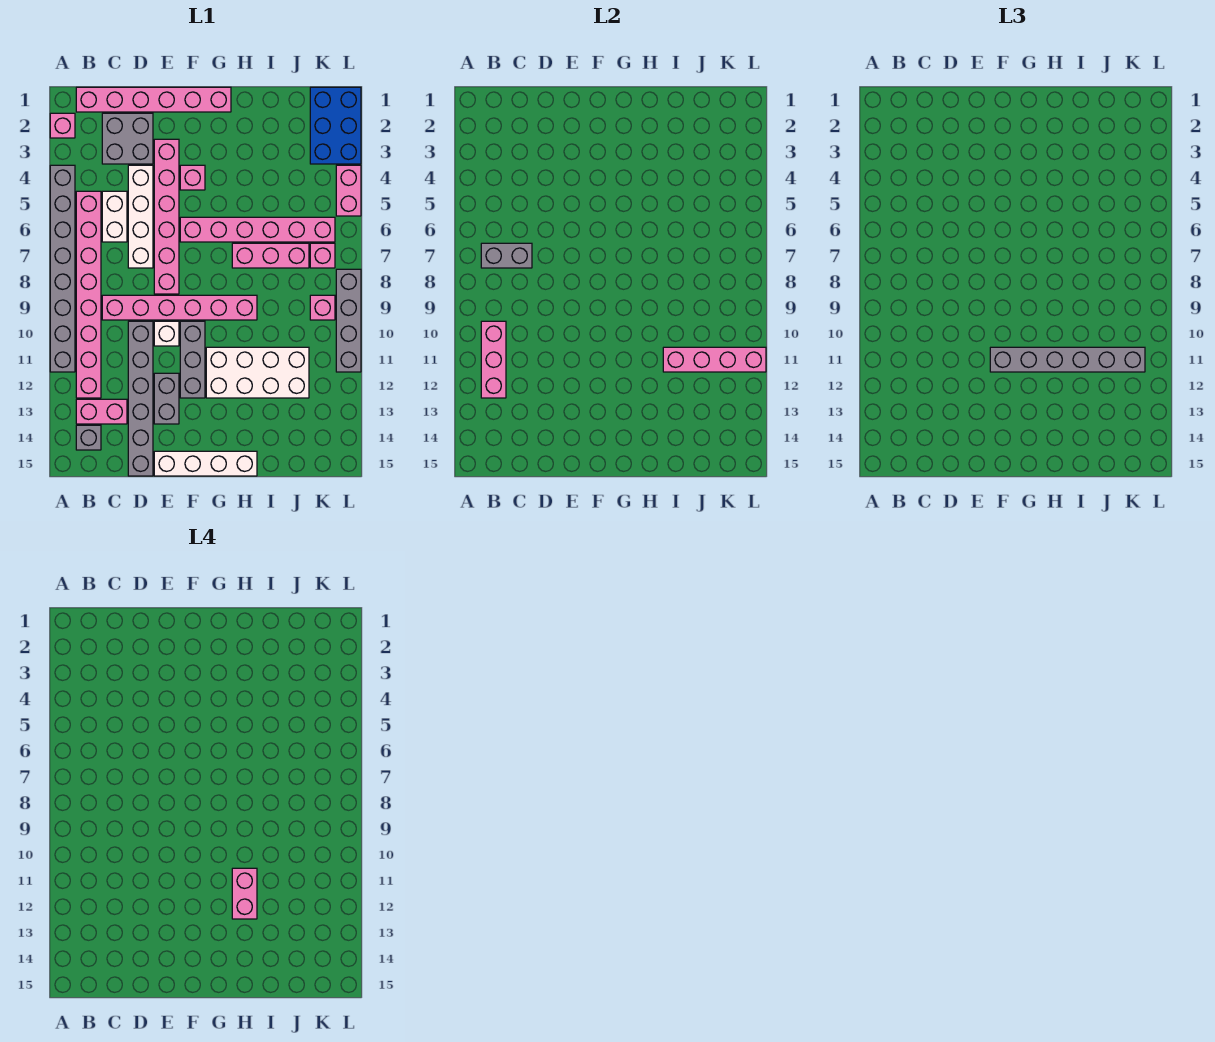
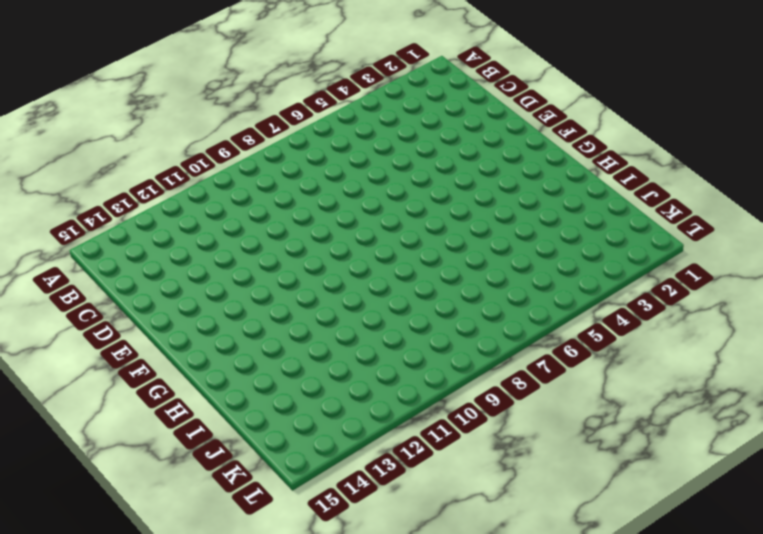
none -> pink 1x1 brick [50,113,75,138]
none -> grey 1x8 brick [50,165,75,372]
none -> pink 1x6 brick [76,87,231,112]
none -> pink 1x8 brick [76,191,101,398]

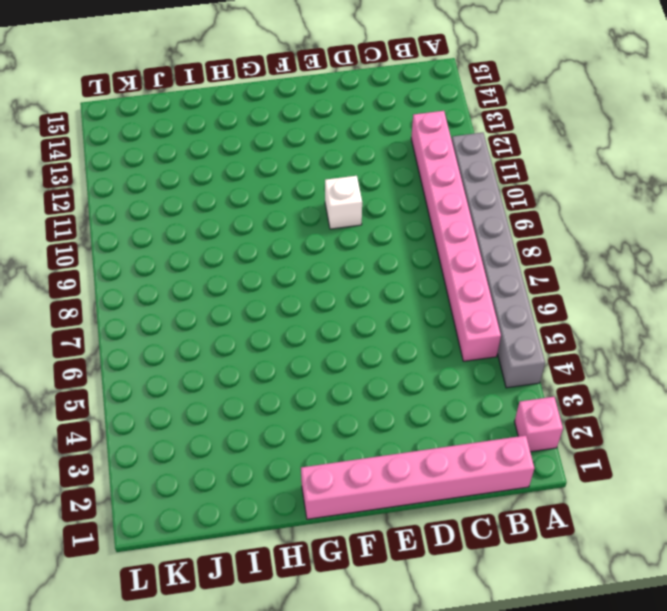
none -> pink 1x2 brick [76,399,127,424]
none -> grey 1x1 brick [76,425,101,450]
none -> grey 2x2 brick [102,113,153,164]
none -> white 1x2 brick [102,191,127,242]

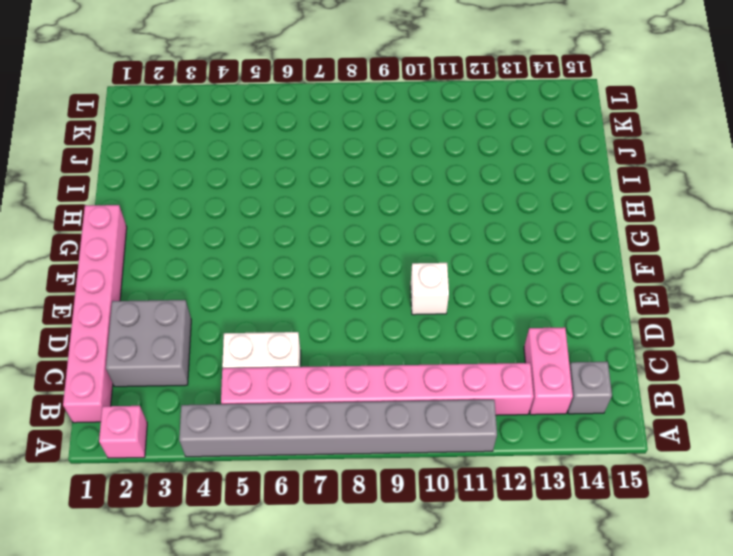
none -> pink 1x6 brick [102,295,257,320]
none -> white 1x4 brick [128,165,153,268]
none -> grey 1x6 brick [128,321,153,476]
none -> pink 1x6 brick [154,139,179,294]

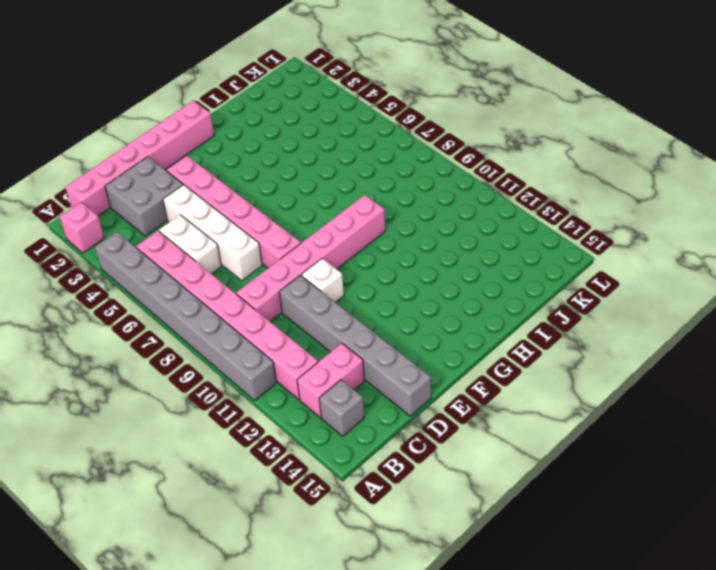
none -> grey 1x2 brick [154,373,179,424]
none -> white 1x4 brick [154,451,257,476]
none -> pink 1x1 brick [180,165,205,190]
none -> pink 1x6 brick [180,217,335,242]

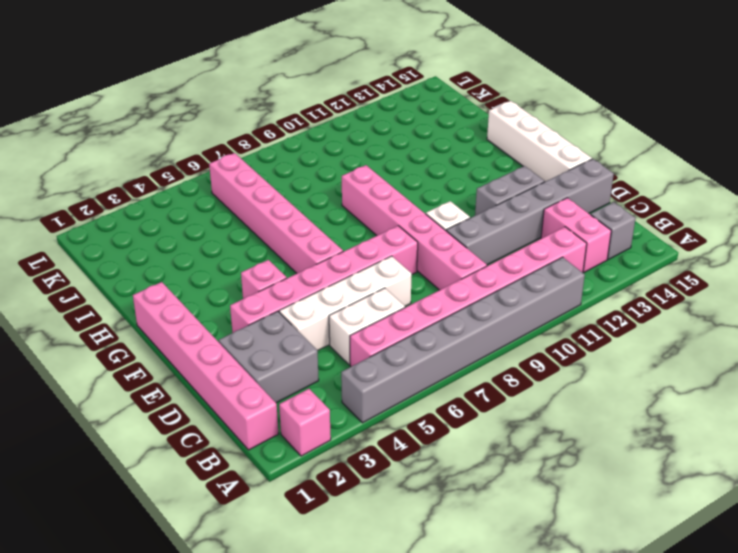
none -> grey 1x3 brick [180,321,205,398]
none -> white 2x4 brick [206,347,309,398]
none -> pink 1x3 brick [232,243,309,268]
none -> blue 2x3 brick [310,87,361,164]

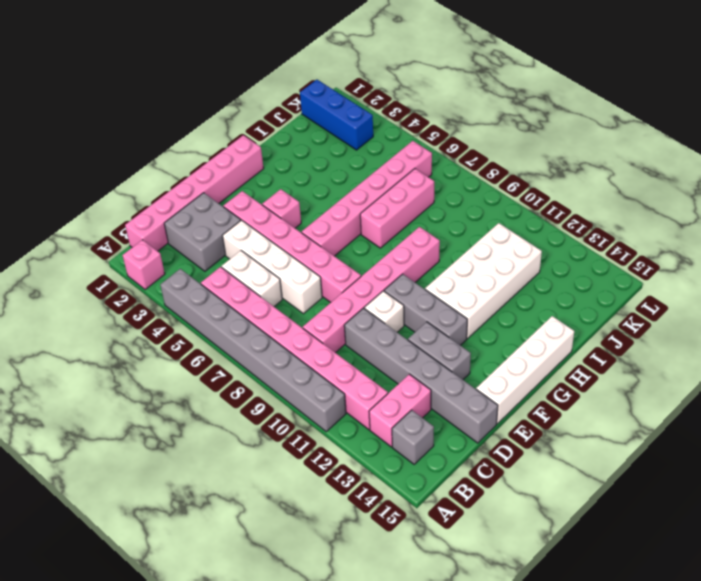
blue 1x3 brick [300,80,373,150] -> blue 2x3 brick [310,87,361,164]
none -> pink 1x1 brick [310,243,335,268]
none -> pink 1x1 brick [310,295,335,320]
none -> pink 1x2 brick [336,165,361,216]
none -> grey 1x4 brick [336,269,361,372]

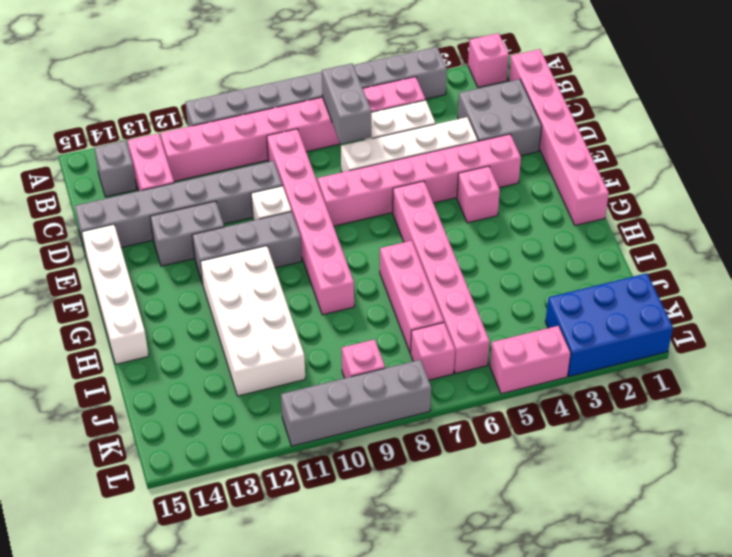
none -> pink 1x3 brick [481,321,506,398]
none -> pink 1x4 brick [663,347,766,372]
none -> grey 1x6 brick [990,347,1145,372]
none -> pink 1x2 brick [232,868,257,919]

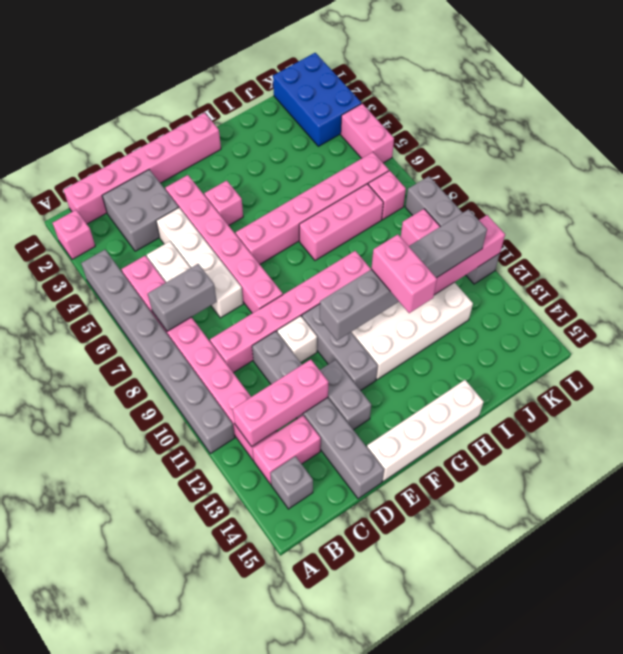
pink 1x3 brick [233,359,329,447] -> pink 1x3 brick turned to [481,321,506,398]

